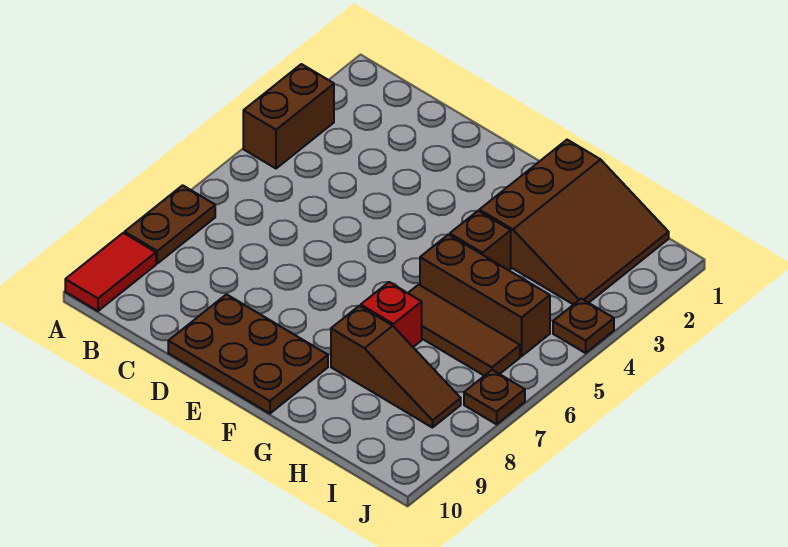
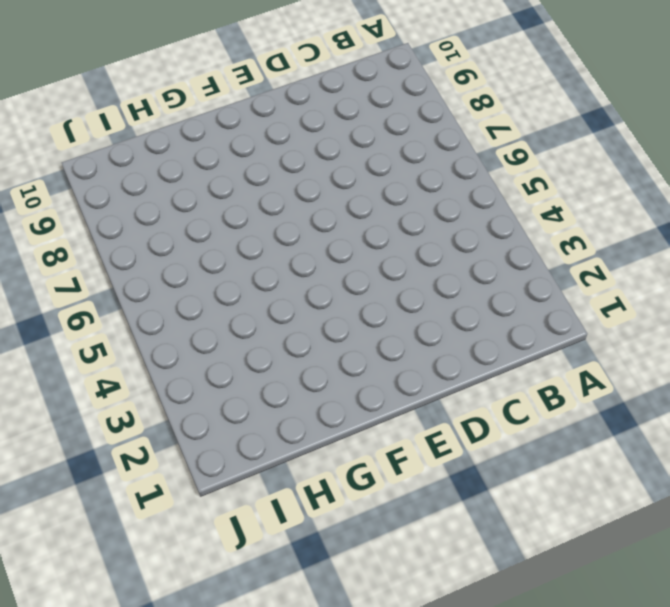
none -> brown 1x2 brick [243,64,334,169]
none -> brown 1x2 plate [125,185,215,263]
none -> red 1x2 tile [65,233,156,311]

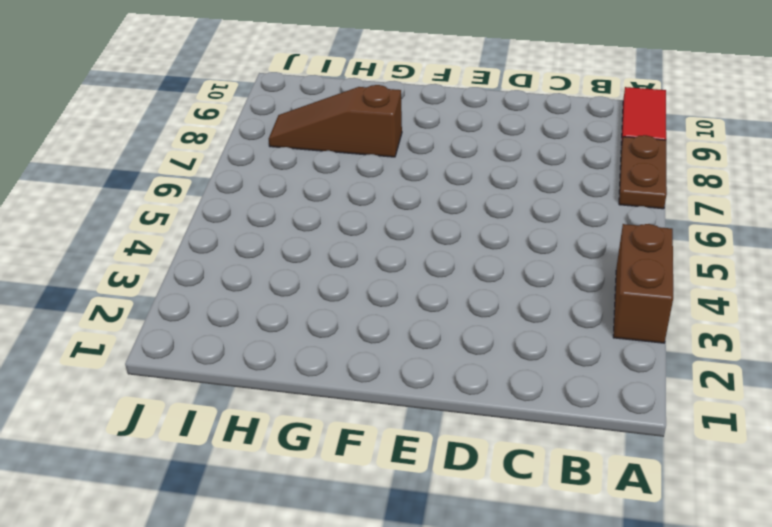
none -> brown 2x3 plate [168,294,328,414]
none -> brown 3x3 slope [479,140,669,305]
none -> brown 1x1 brick [450,211,511,270]

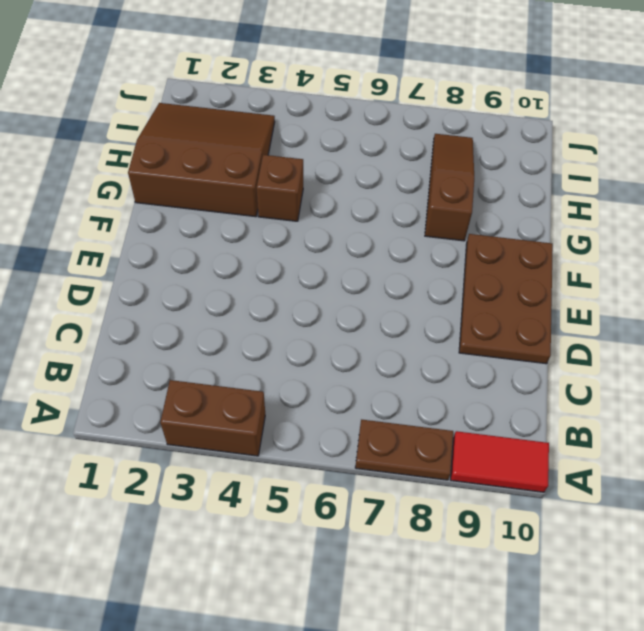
none -> brown 1x3 brick [420,235,550,356]
none -> brown 1x3 tile [408,285,520,376]
none -> red 1x1 brick [361,282,422,347]

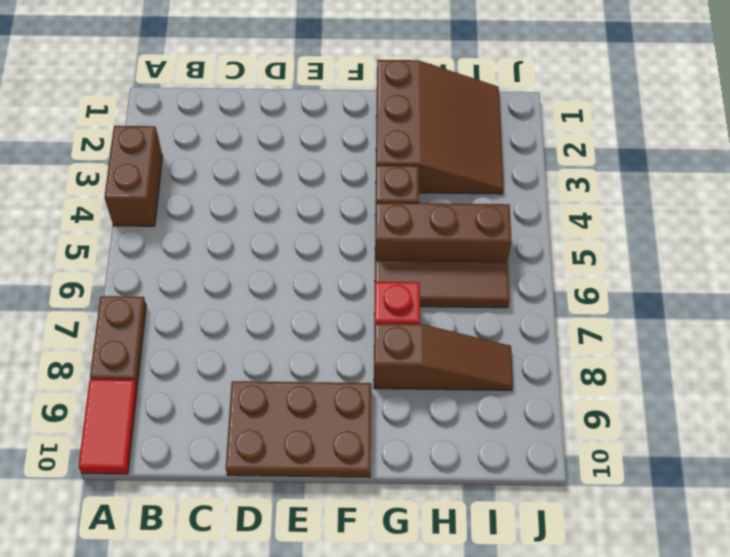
none -> brown 1x1 plate [553,299,614,353]
none -> brown 1x1 plate [464,370,525,424]

